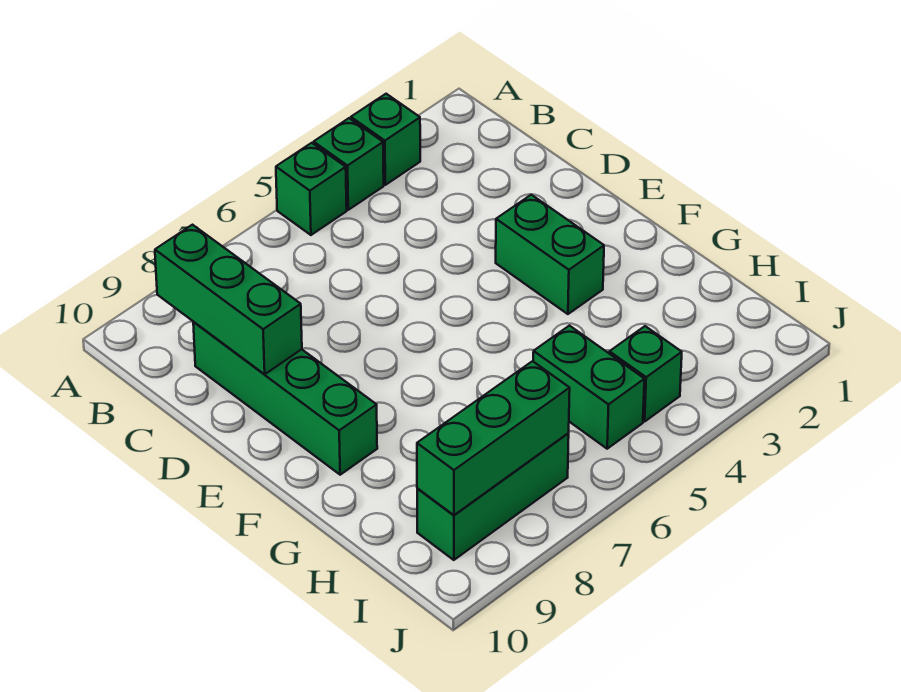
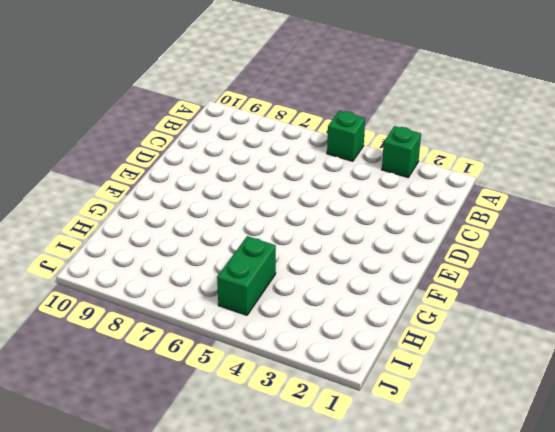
none -> green 1x1 brick [314,118,384,210]
none -> green 1x4 brick [193,322,377,475]

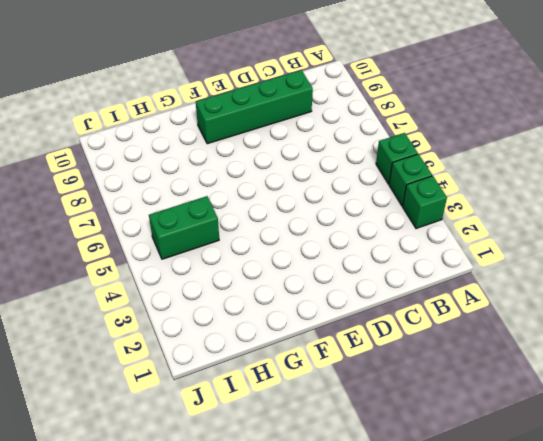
none -> green 1x2 brick [496,195,604,314]
none -> green 1x1 brick [609,326,682,421]

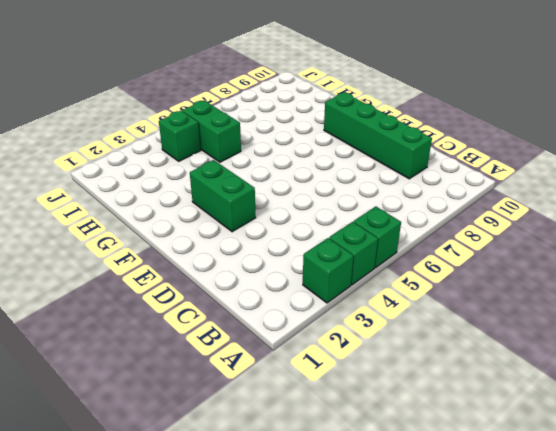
none -> green 1x3 brick [417,434,569,560]
none -> green 1x3 brick [155,225,302,374]

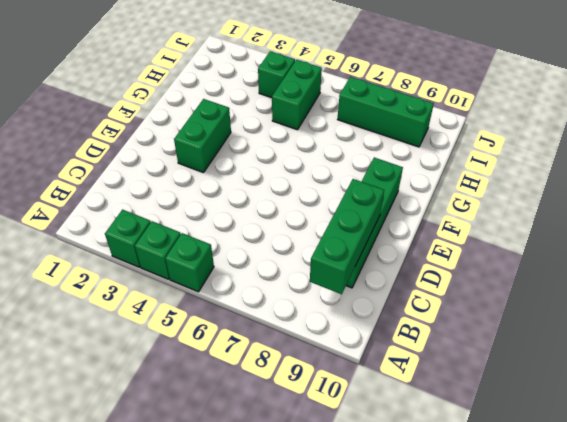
none -> green 1x3 brick [417,361,570,515]

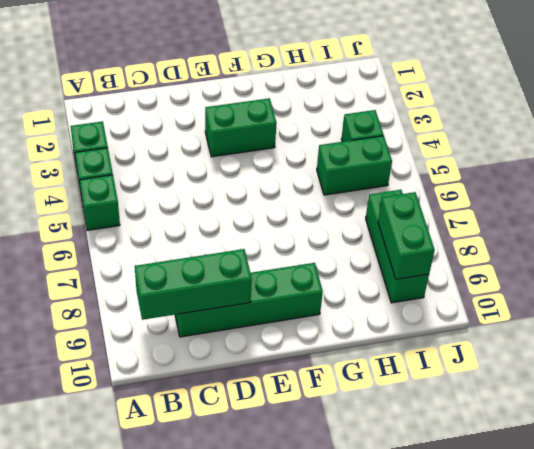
green 1x2 brick [378,192,435,279] -> green 1x3 brick [417,361,570,515]

